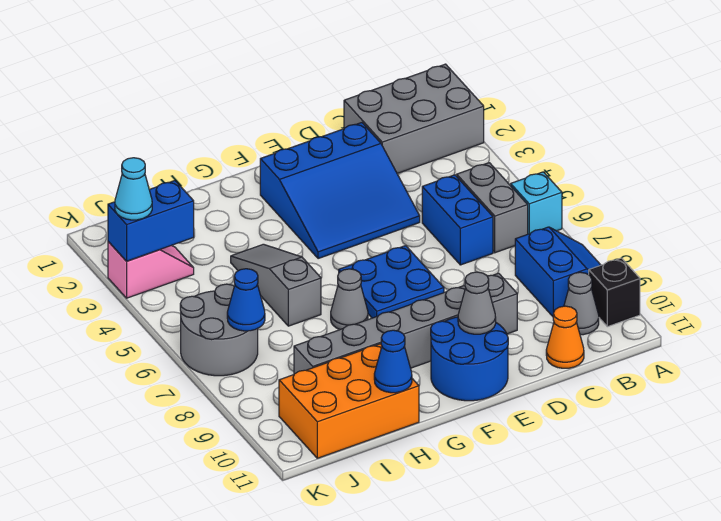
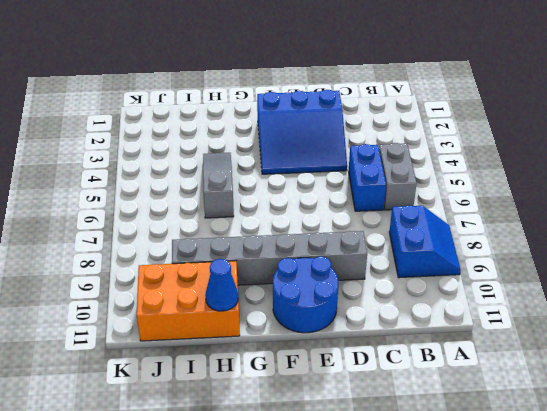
none -> grey 2x3 brick [344,64,484,173]
none -> cyan 1x1 brick [511,172,562,234]
none -> black 1x1 brick [589,258,640,327]

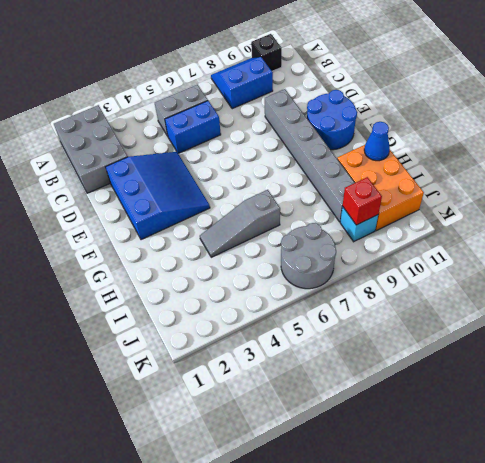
cyan 1x1 brick [340,206,378,242] -> cyan 1x1 brick moved to [511,172,562,234]
red 1x1 brick [343,177,382,225] -> none
none -> grey 1x1 cone [564,272,599,335]
none -> orange 1x1 cone [546,306,584,368]
none -> blue 2x2 plate [339,246,444,318]

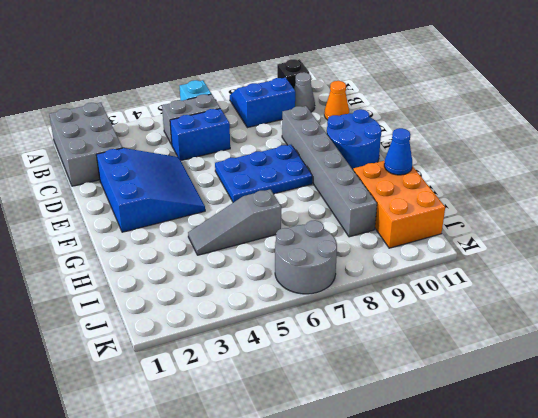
blue 2x3 plate [215,145,312,203] -> blue 2x2 plate [339,246,444,318]
none -> grey 1x1 cone [331,269,368,329]
none -> pink 1x2 slope [108,242,194,298]
none -> grey 1x1 cone [458,272,496,334]

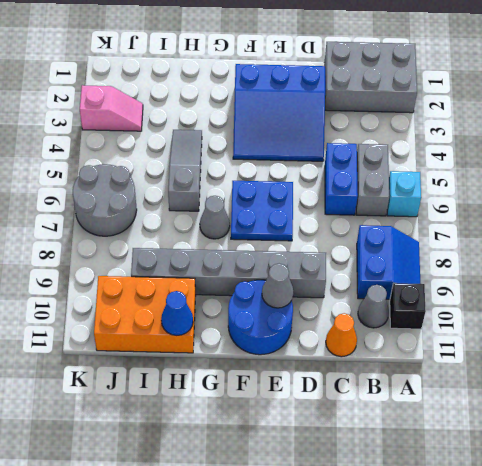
none -> blue 1x2 brick [108,181,194,261]
none -> blue 1x1 cone [227,269,265,331]
none -> cyan 1x1 cone [115,158,152,220]

